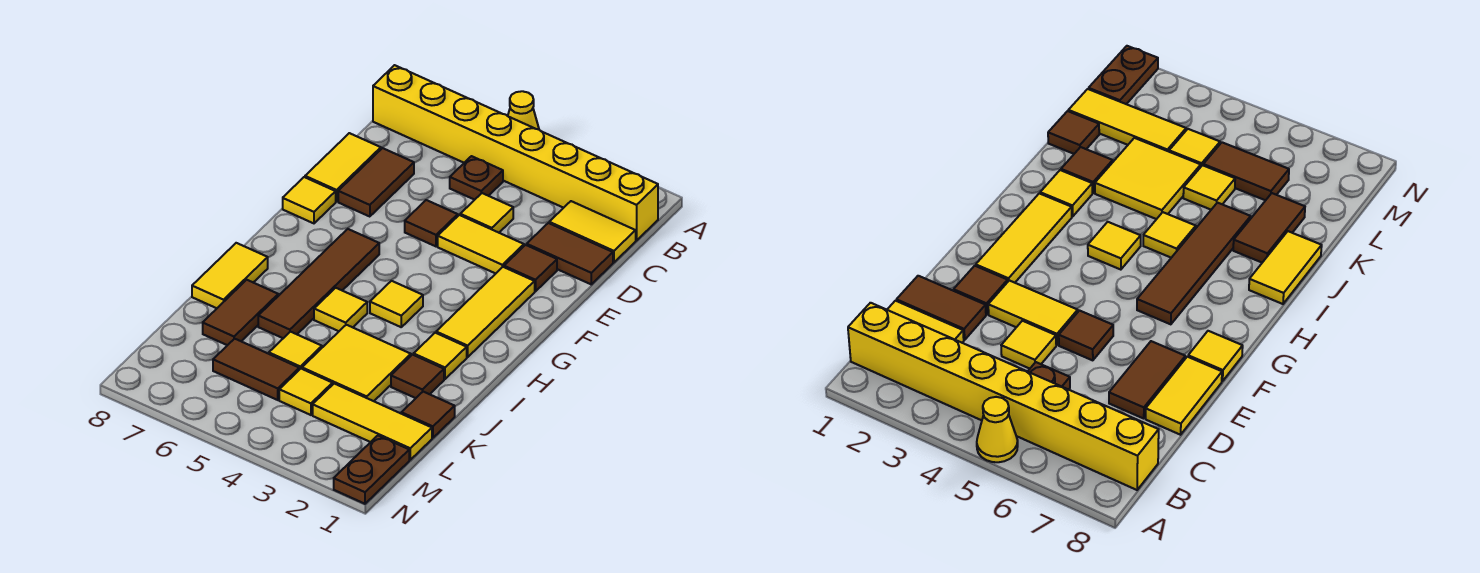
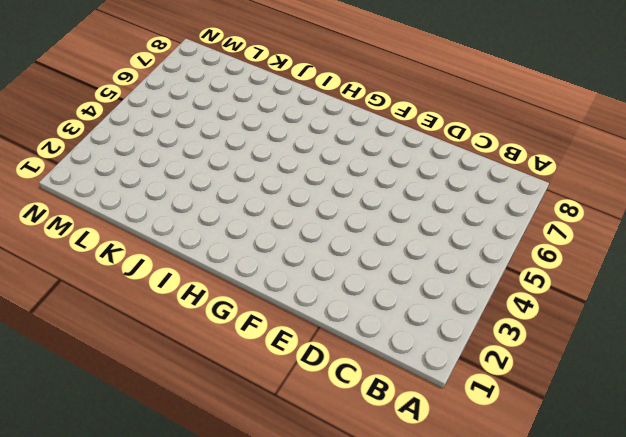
none -> yellow 1x1 cone [508,91,539,129]
none -> yellow 1x8 brick [373,65,658,241]
none -> yellow 1x2 tile [549,201,636,262]

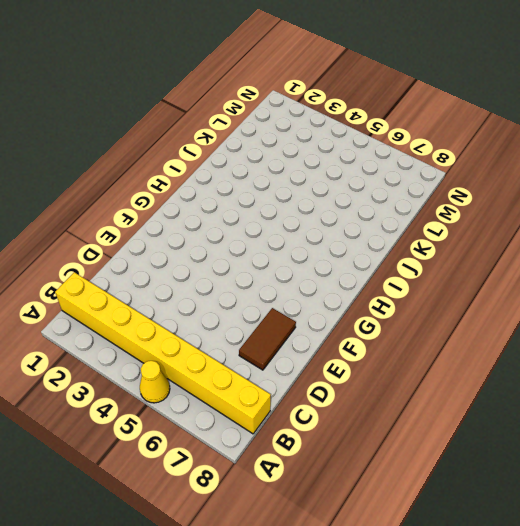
none -> yellow 1x2 tile [549,201,636,262]
none -> brown 1x1 plate [450,156,503,200]
none -> brown 1x2 tile [527,223,613,284]

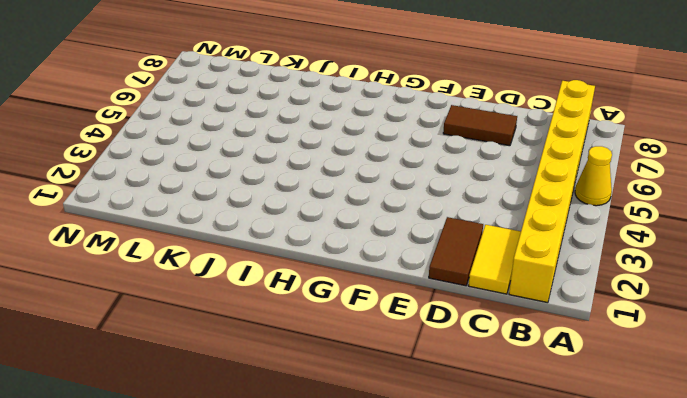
none -> brown 1x1 plate [450,156,503,200]
none -> yellow 1x1 tile [460,193,513,233]
none -> yellow 1x2 tile [305,133,381,202]

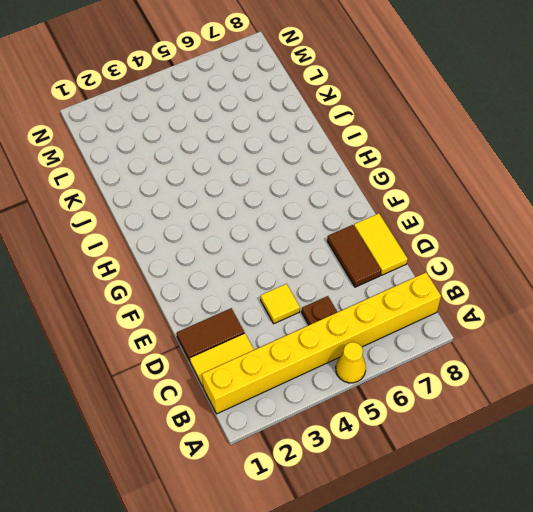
none -> brown 1x1 tile [504,245,557,291]
none -> yellow 1x2 tile [438,215,524,273]
none -> brown 1x1 tile [405,200,458,246]

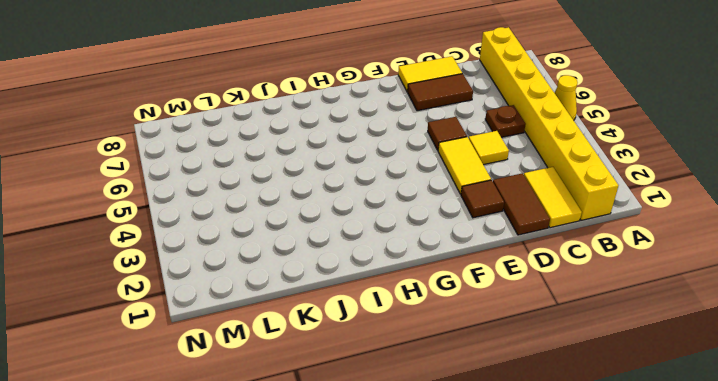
none -> yellow 1x3 tile [436,267,535,357]
none -> yellow 1x1 tile [283,177,336,223]
none -> brown 1x4 tile [258,229,379,338]

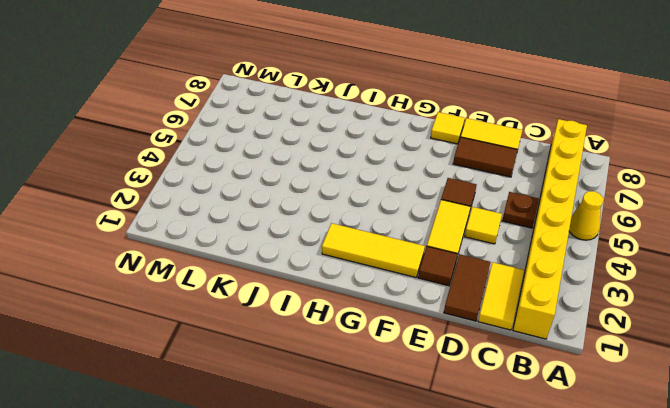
none -> brown 1x4 tile [258,229,379,338]
none -> yellow 1x1 tile [370,281,423,327]
none -> yellow 1x1 tile [414,333,467,379]

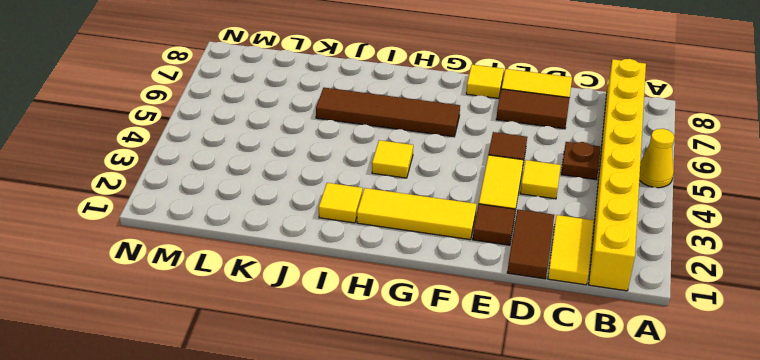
none -> yellow 1x1 tile [314,288,367,331]
none -> yellow 1x2 tile [192,243,268,308]
none -> brown 1x1 tile [391,355,444,398]

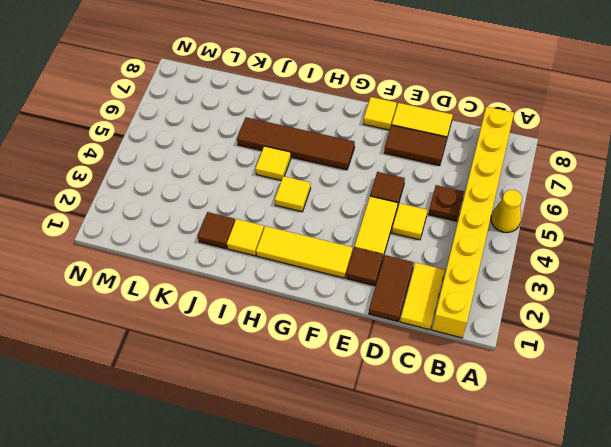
none -> yellow 1x2 tile [192,243,268,308]
none -> yellow 2x2 tile [302,325,411,401]
none -> brown 1x2 tile [203,280,278,345]

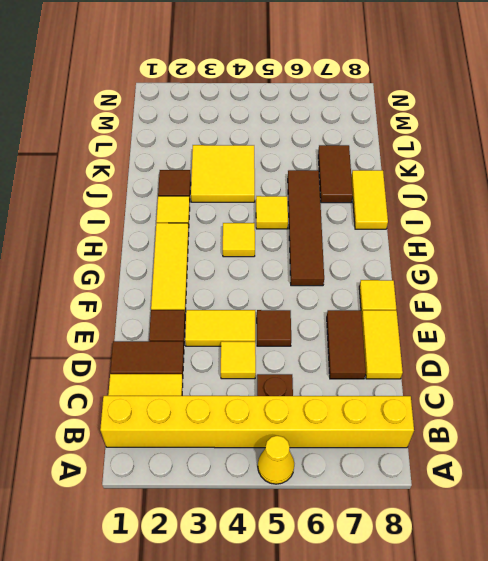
none -> brown 1x1 tile [401,392,455,438]
none -> yellow 1x1 tile [269,332,322,370]
none -> yellow 1x3 tile [313,384,432,460]

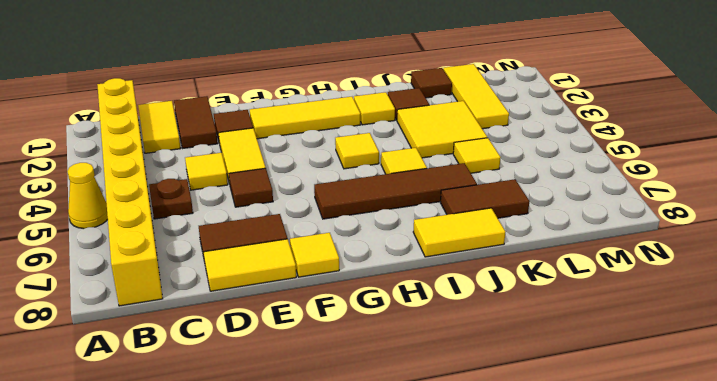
none -> yellow 1x1 tile [279,369,332,415]
none -> brown 1x2 tile [213,339,299,400]
none -> brown 1x2 plate [334,436,409,504]

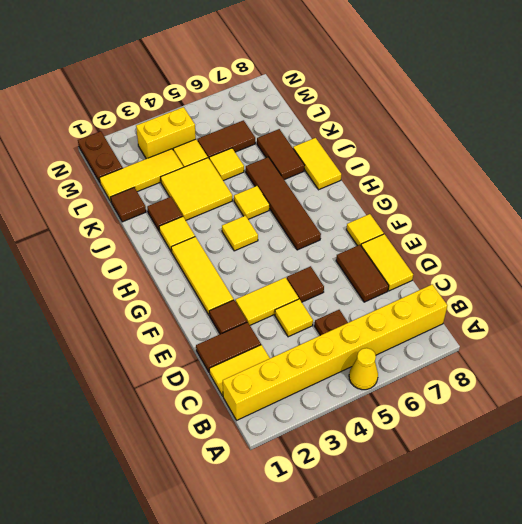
yellow 1x2 brick [136,107,196,159] -> none

